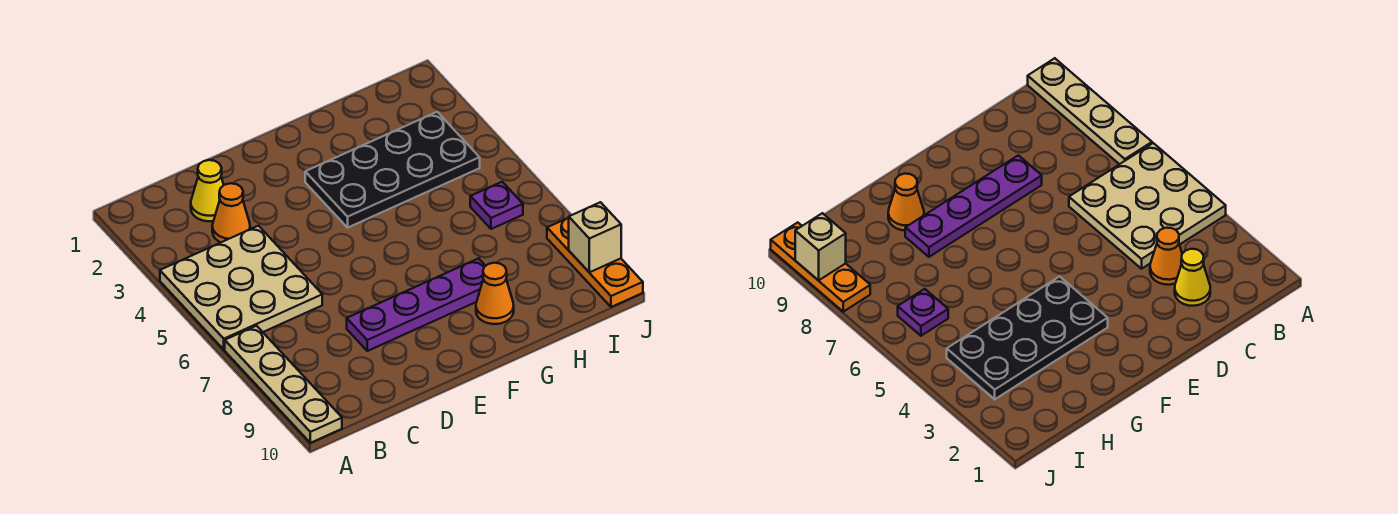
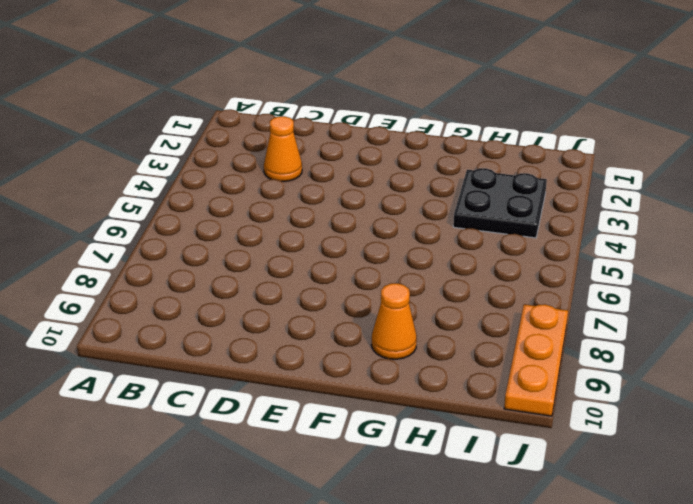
black 2x2 plate [453,168,547,238] -> black 2x4 plate [305,112,480,228]
none -> tan 3x3 plate [160,226,322,350]
none -> tan 1x4 plate [225,326,342,443]

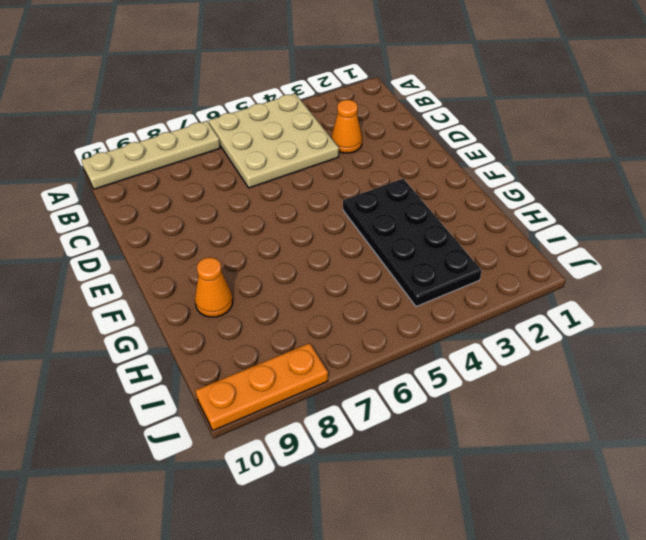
none -> yellow 1x1 cone [191,160,224,221]
none -> purple 1x4 plate [347,258,485,351]

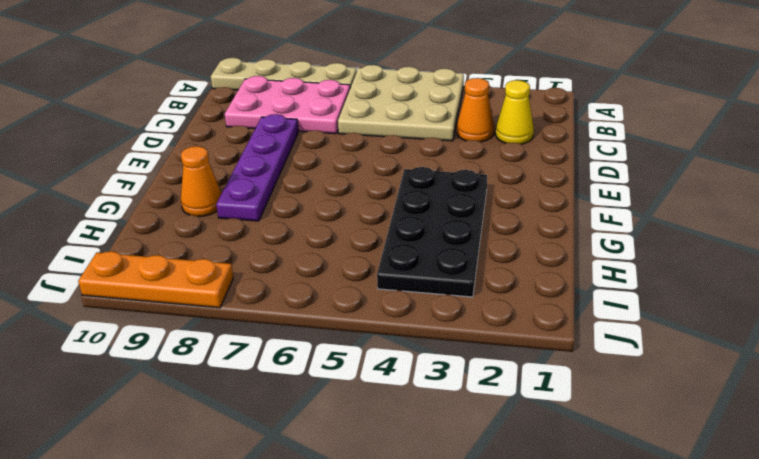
pink 2x3 plate [225,76,350,134] -> none
none -> purple 1x1 plate [470,182,523,229]
none -> tan 1x1 brick [569,202,621,272]

